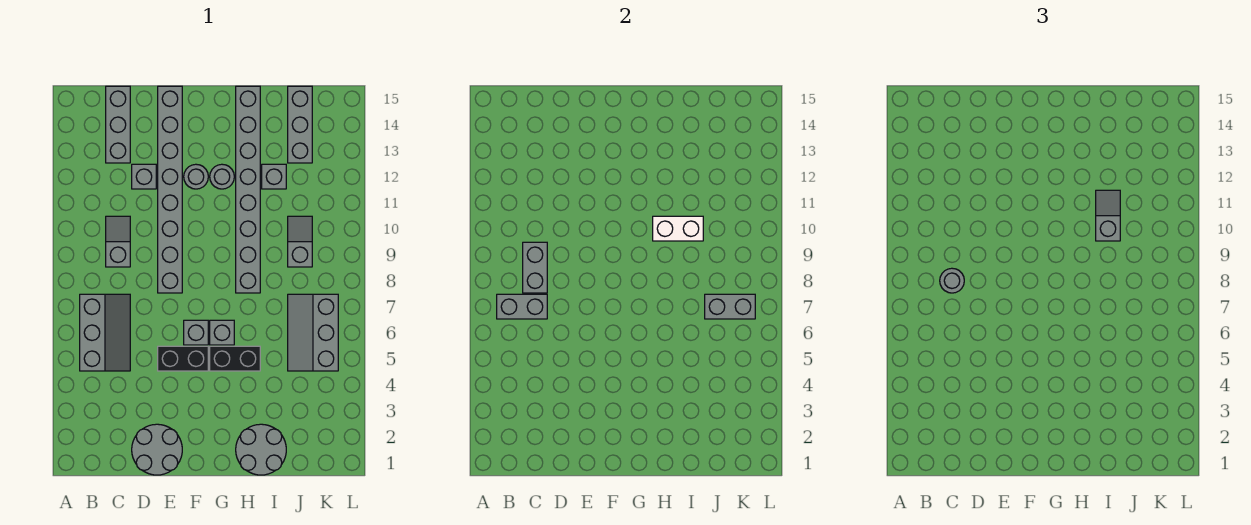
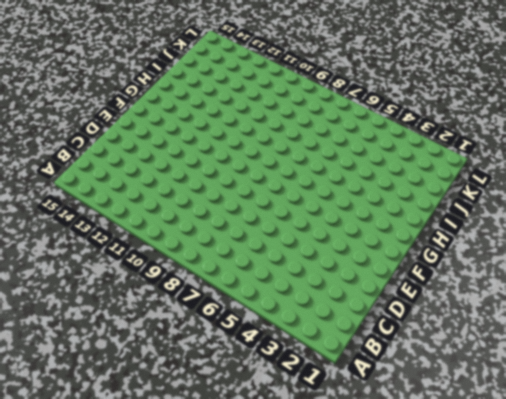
none -> grey 2x3 slope [80,294,130,371]
none -> grey 1x2 slope [106,216,130,267]
none -> grey 1x3 brick [106,86,130,163]

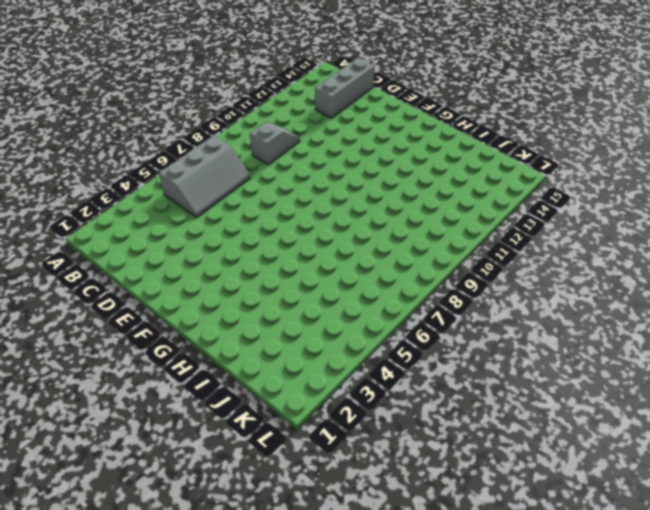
none -> grey 2x2 round brick [132,424,182,475]
none -> grey 1x1 brick [132,164,156,189]
none -> black 1x2 brick [158,346,208,371]

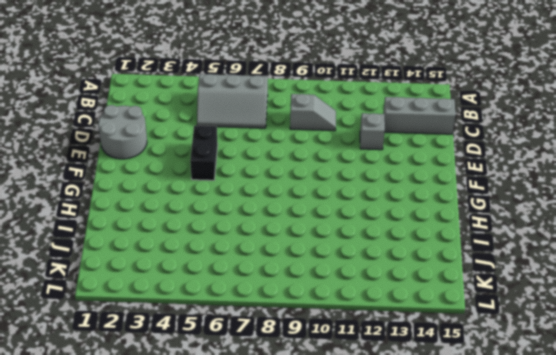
none -> grey 1x8 brick [158,86,182,293]
none -> grey 1x1 brick [184,320,208,345]
none -> grey 1x1 round brick [184,164,208,189]

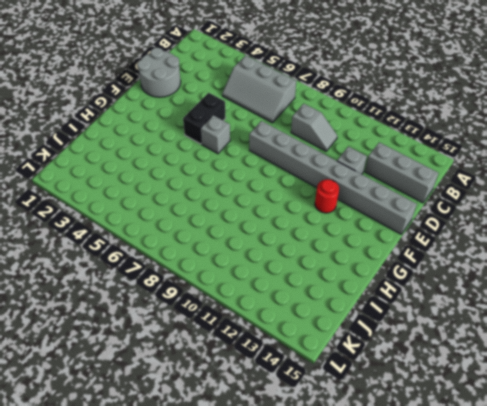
red 1x1 round brick [315,179,339,213] -> grey 1x1 round brick [184,164,208,189]
none -> black 1x2 brick [210,346,260,371]
none -> grey 1x1 brick [210,320,234,345]
none -> grey 1x1 round brick [210,164,234,189]

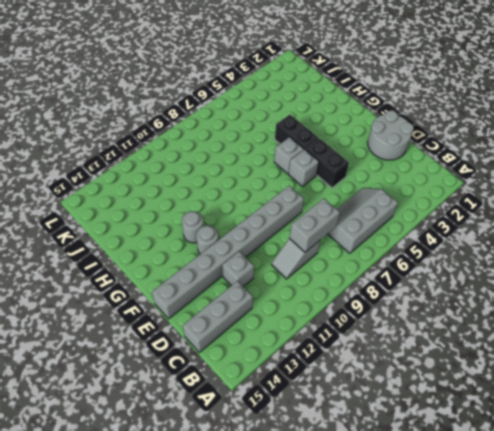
none -> grey 2x2 round brick [236,424,286,475]
none -> grey 1x8 brick [236,86,260,293]
none -> grey 1x1 brick [262,164,286,189]

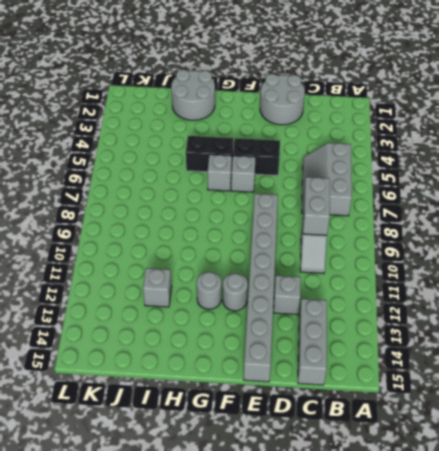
none -> grey 1x8 brick [236,86,260,293]
none -> grey 2x3 slope [288,294,338,371]
none -> grey 1x2 slope [288,216,312,267]

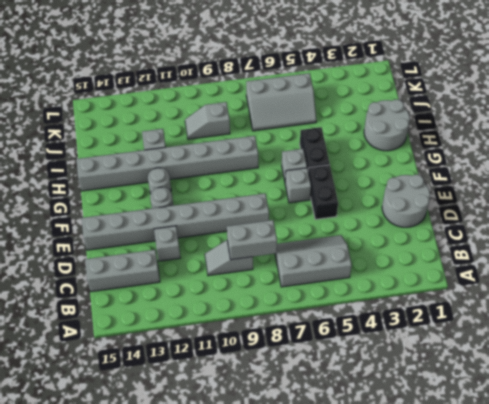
none -> grey 1x3 brick [288,86,312,163]
none -> grey 1x2 brick [497,294,547,319]
none -> white 1x2 brick [653,216,703,241]

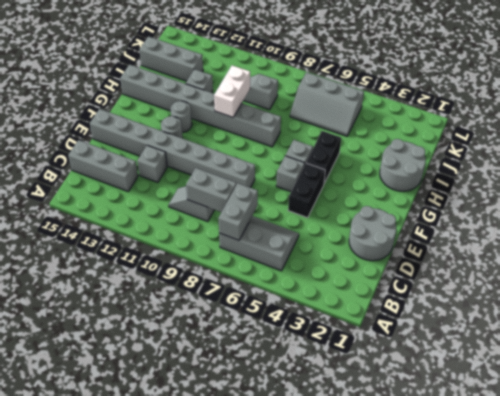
none -> grey 1x2 brick [705,294,755,319]
none -> grey 1x1 round brick [940,268,964,293]
none -> grey 1x2 slope [1096,190,1120,241]

